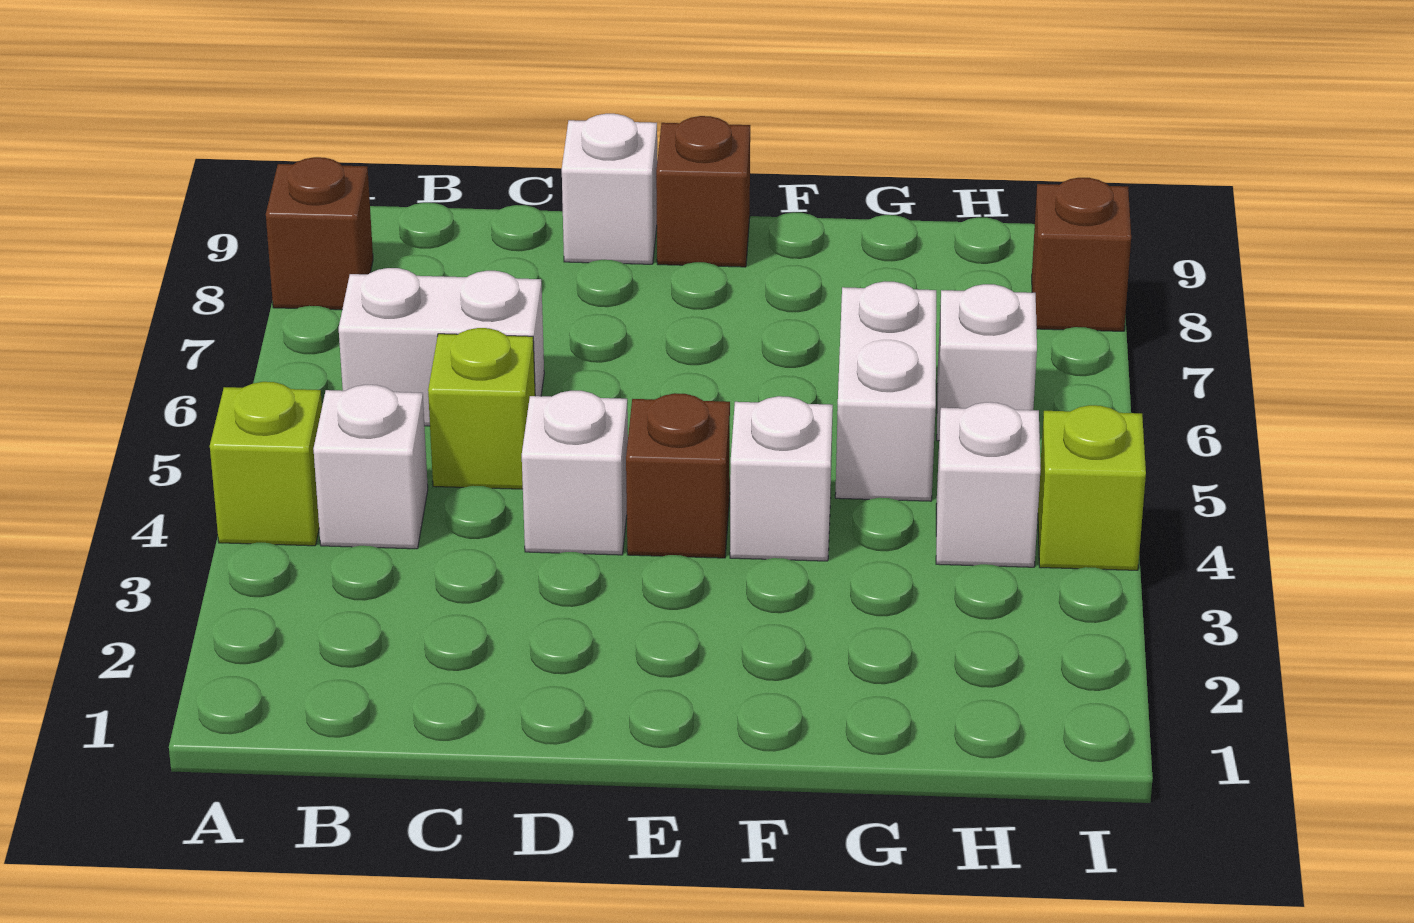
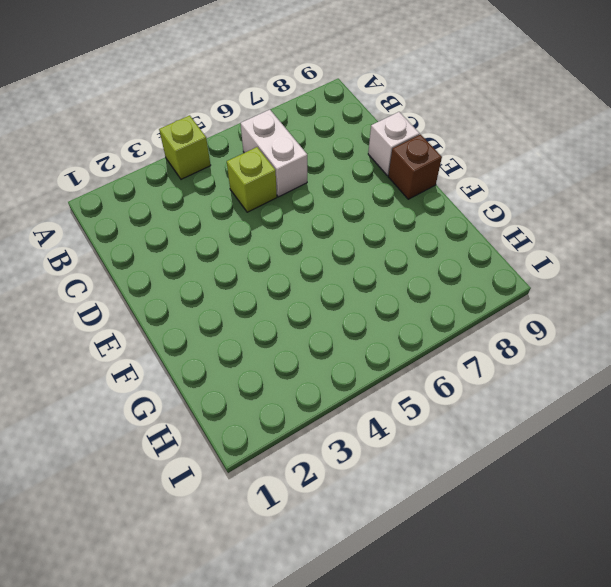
none -> brown 1x1 brick [266,157,373,310]
none -> white 1x1 brick [313,385,428,549]
none -> white 1x1 brick [522,391,628,555]

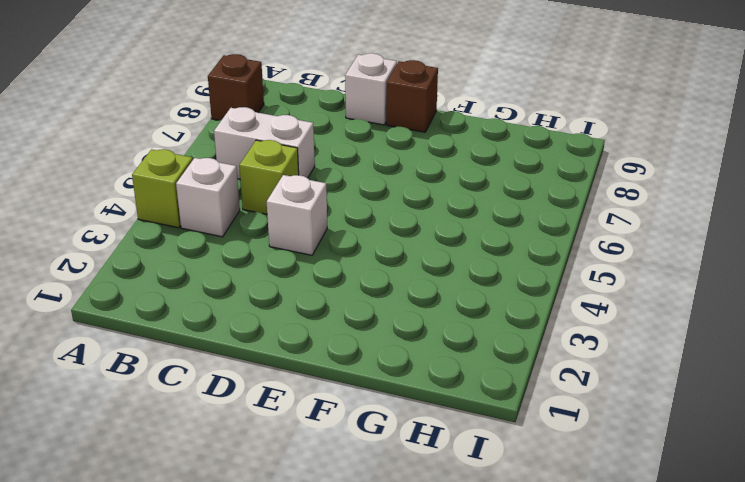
none -> brown 1x1 brick [626,393,730,558]
none -> white 1x1 brick [730,396,833,561]
none -> white 1x2 brick [835,281,936,501]

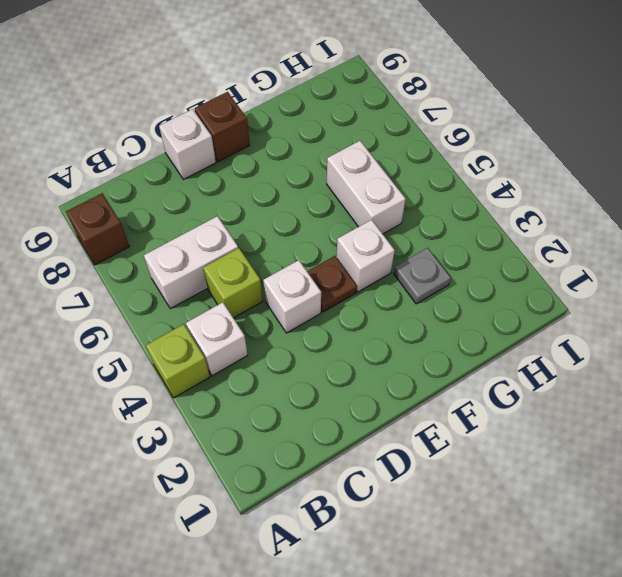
brown 1x1 plate [307,256,357,312] -> brown 1x1 brick [626,393,730,558]
grey 1x1 plate [394,248,451,304] -> none
none -> white 1x1 brick [936,402,1041,567]
none -> white 1x1 brick [937,284,1037,441]
none -> lime 1x1 brick [1038,405,1146,570]

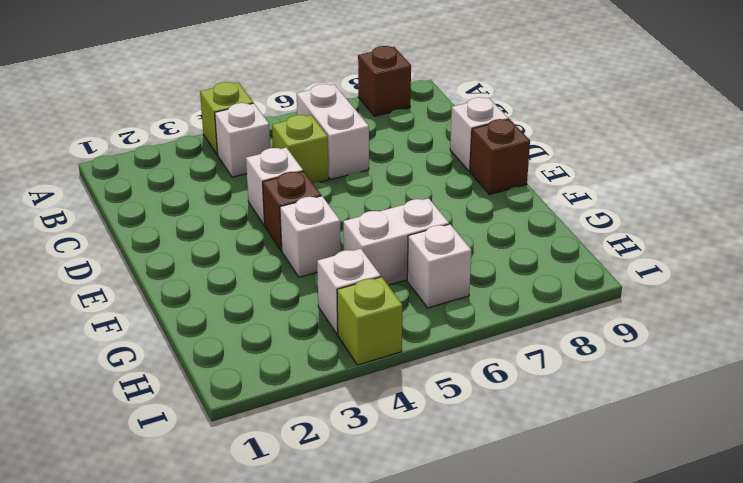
none -> brown 1x1 brick [1032,178,1131,331]

